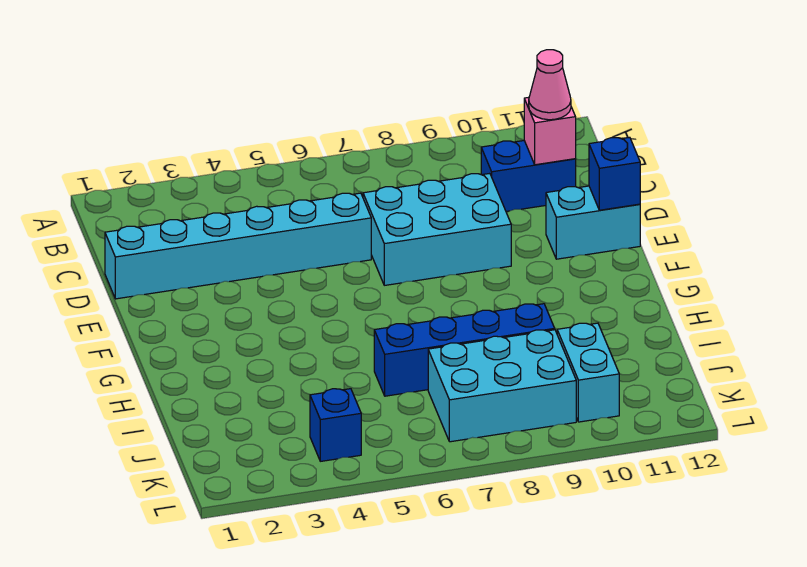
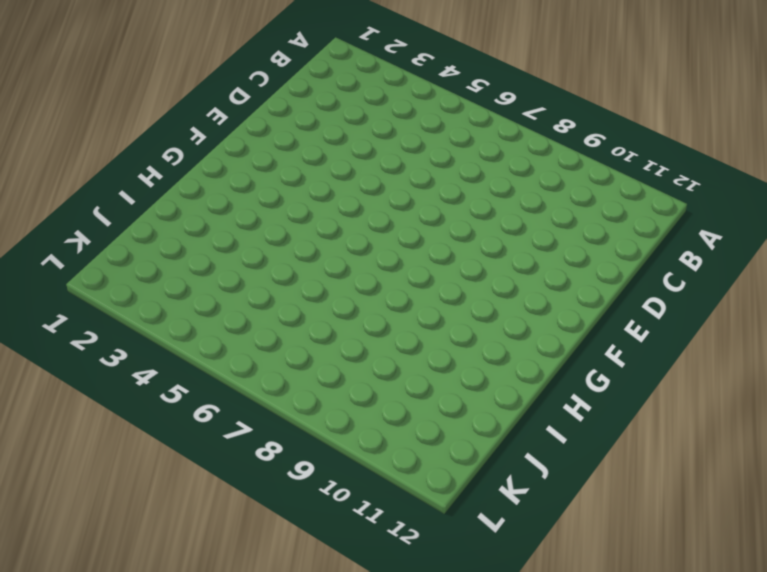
none -> blue 1x2 brick [481,141,576,211]
none -> cyan 1x6 brick [105,193,371,299]

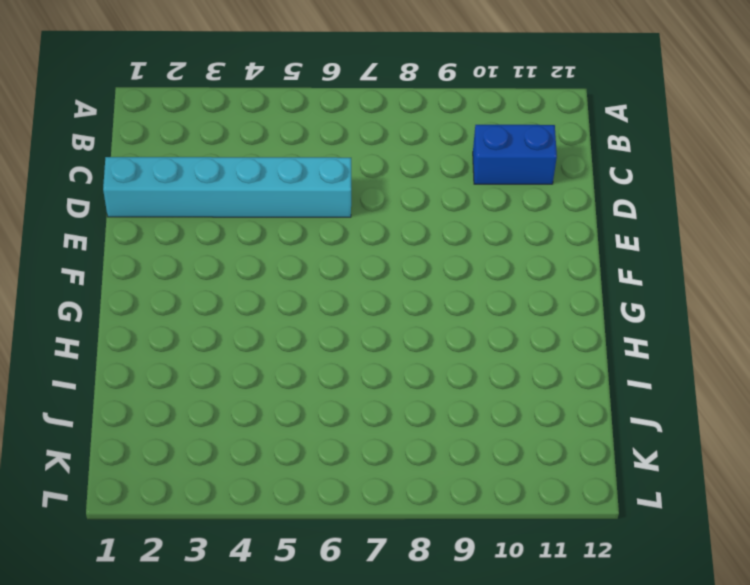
none -> cyan 2x3 brick [363,173,511,285]
none -> cyan 1x2 brick [546,186,640,259]

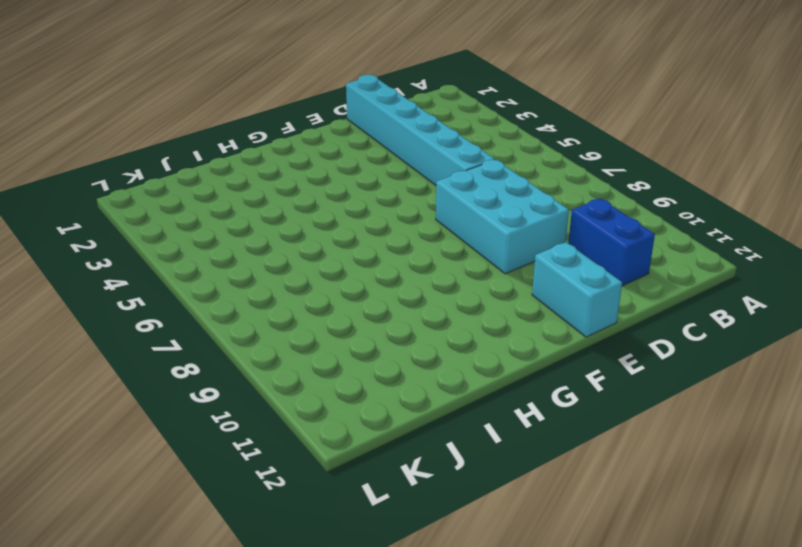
none -> blue 1x4 brick [374,304,555,396]
none -> cyan 2x3 brick [428,330,576,442]

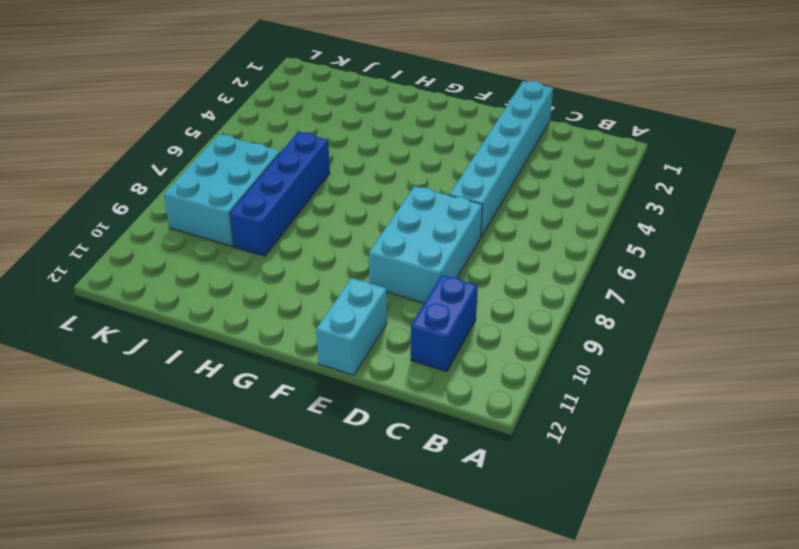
none -> cyan 1x2 brick [557,323,619,422]
none -> blue 1x1 brick [310,389,361,461]

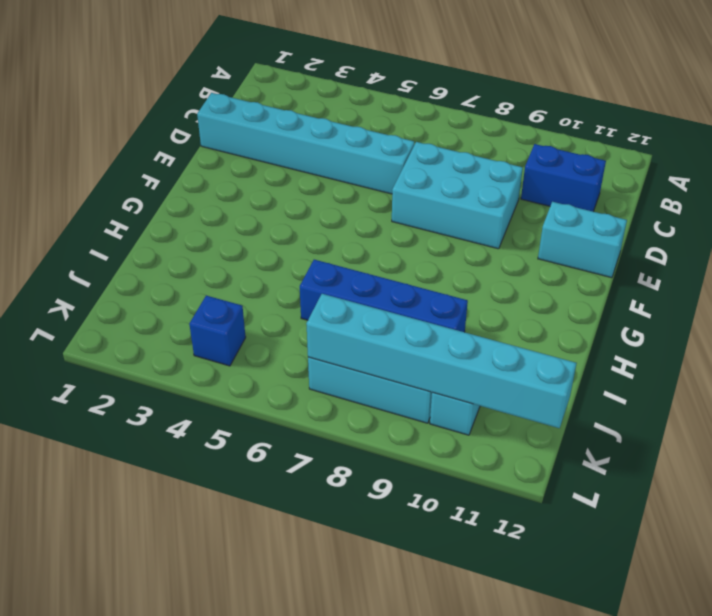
cyan 1x6 brick [306,294,577,428] -> none
none -> pink 1x1 brick [524,97,576,165]
none -> blue 1x1 brick [589,137,640,210]

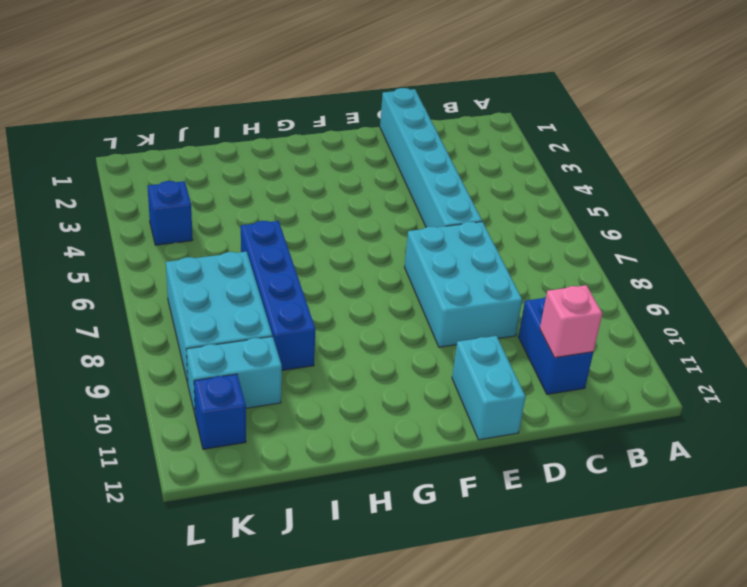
blue 1x1 brick [194,374,246,449] -> blue 1x1 brick moved to [589,137,640,210]
none -> pink 1x1 cone [529,50,571,120]

